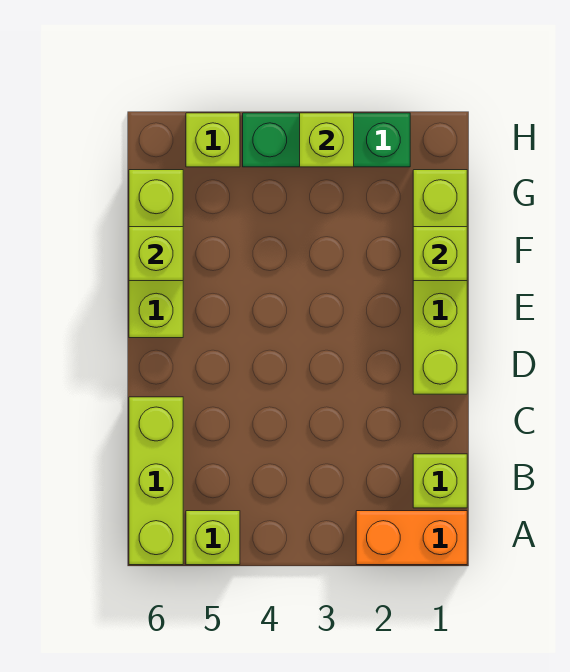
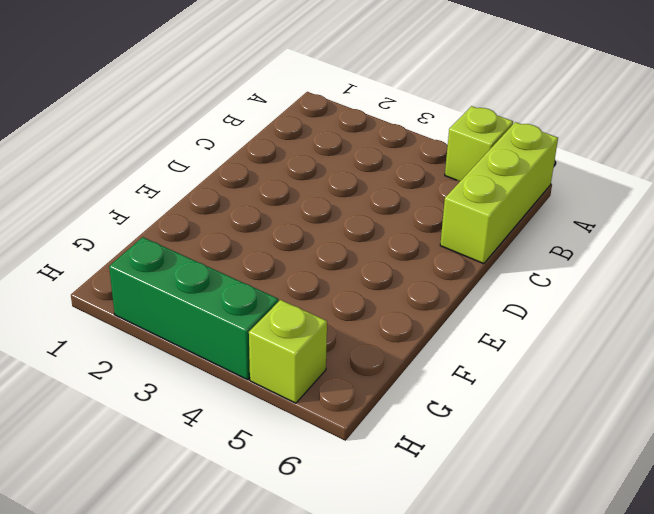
none -> orange 1x2 brick [356,511,467,565]
none -> lime 1x1 brick [413,454,467,508]

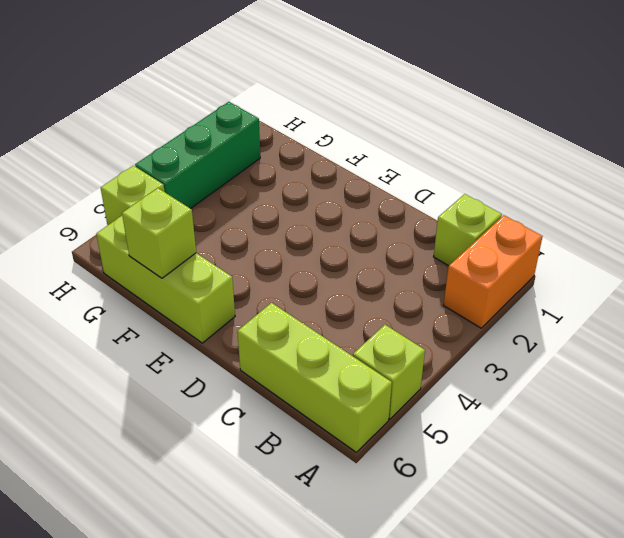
none -> lime 1x4 brick [413,170,467,394]
none -> lime 1x1 brick [413,227,467,281]

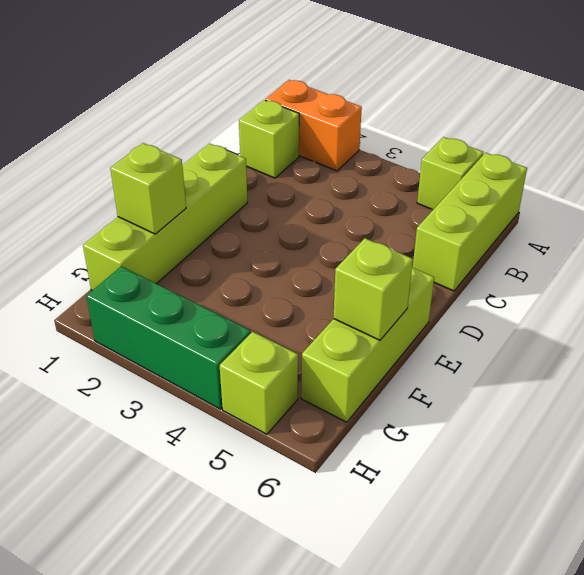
none -> lime 1x1 brick [300,113,354,167]

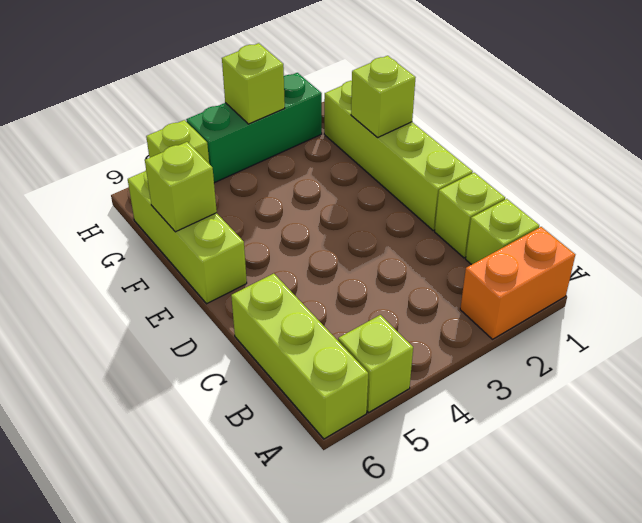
lime 1x1 brick [435,173,505,258] -> none

